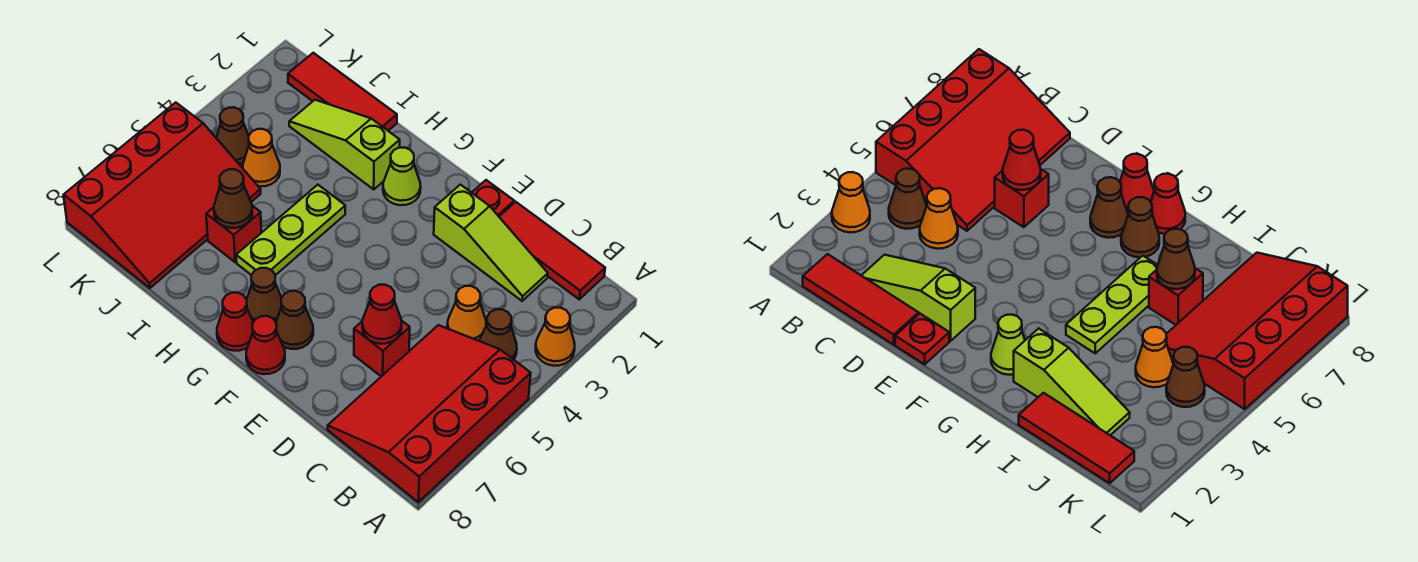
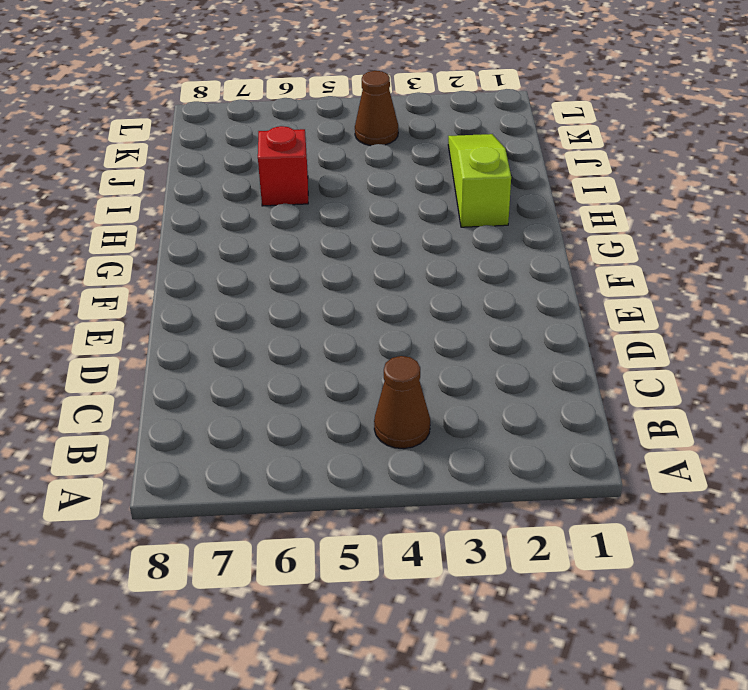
none -> orange 1x1 cone [536,308,575,366]
none -> red 3x4 slope [328,325,531,502]
none -> red 1x3 tile [499,202,605,299]

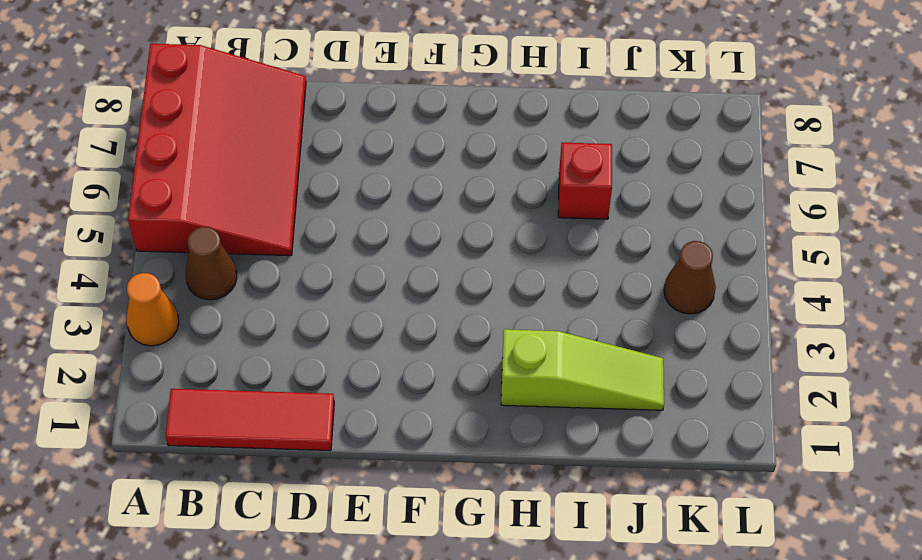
none -> lime 1x3 slope [434,185,548,301]
none -> orange 1x1 cone [447,286,486,341]
none -> red 1x1 brick [354,320,410,376]

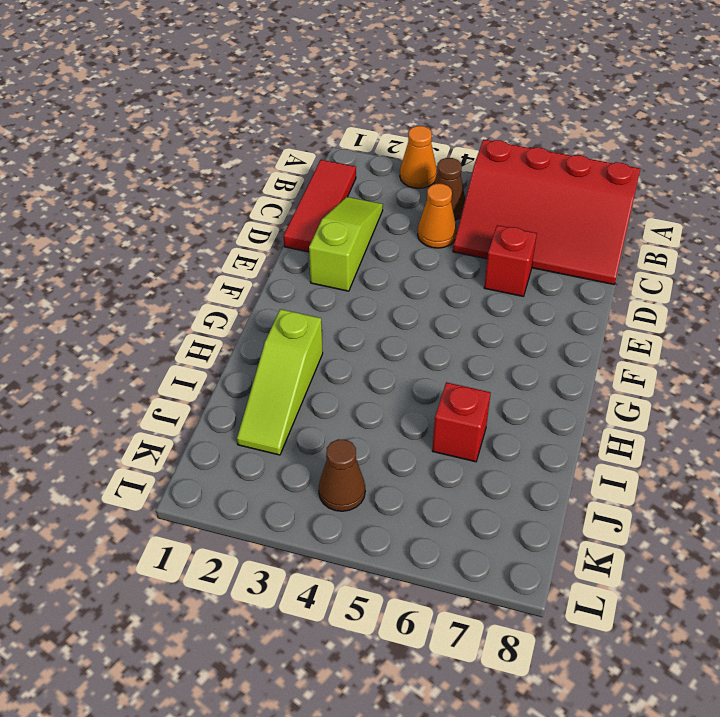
none -> red 1x1 plate [472,180,514,216]
none -> brown 1x1 cone [276,291,313,349]
none -> red 1x1 cone [246,316,285,374]

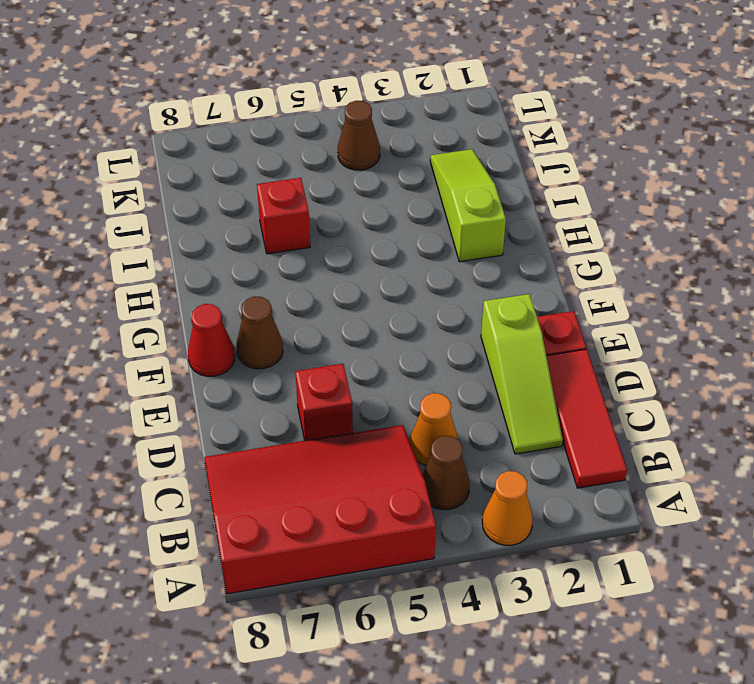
none -> lime 1x1 cone [383,148,421,205]
none -> brown 1x1 cone [247,268,282,322]
none -> red 1x1 cone [217,293,253,351]

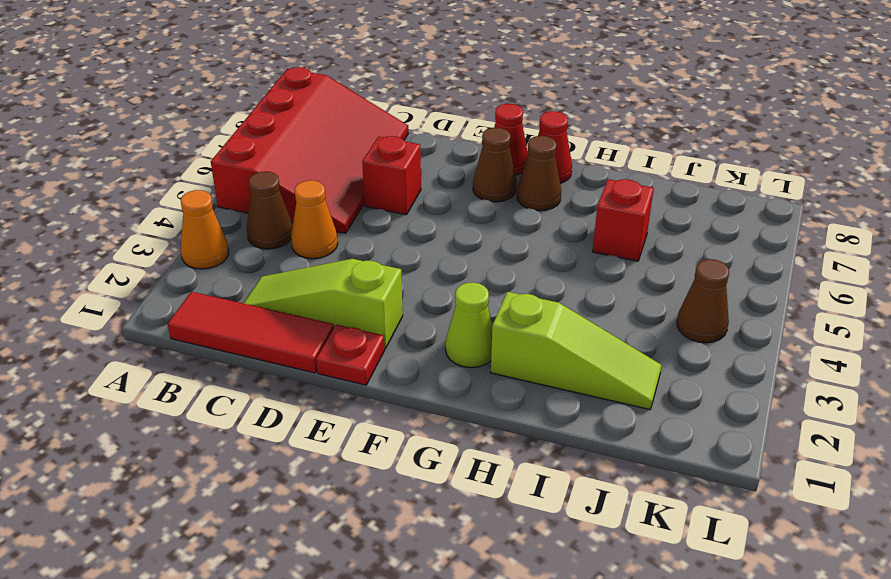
none -> lime 1x3 plate [236,185,345,275]
none -> red 1x3 tile [288,53,397,131]
none -> orange 1x1 cone [243,129,280,187]

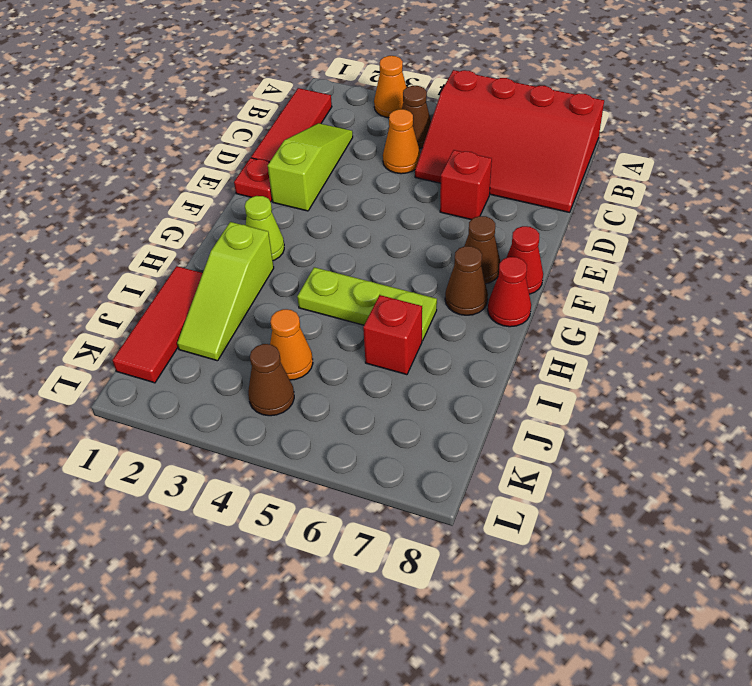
none -> red 3x4 slope [64,102,261,288]
none -> red 1x1 cone [362,285,402,344]
none -> brown 1x1 cone [214,169,252,228]

